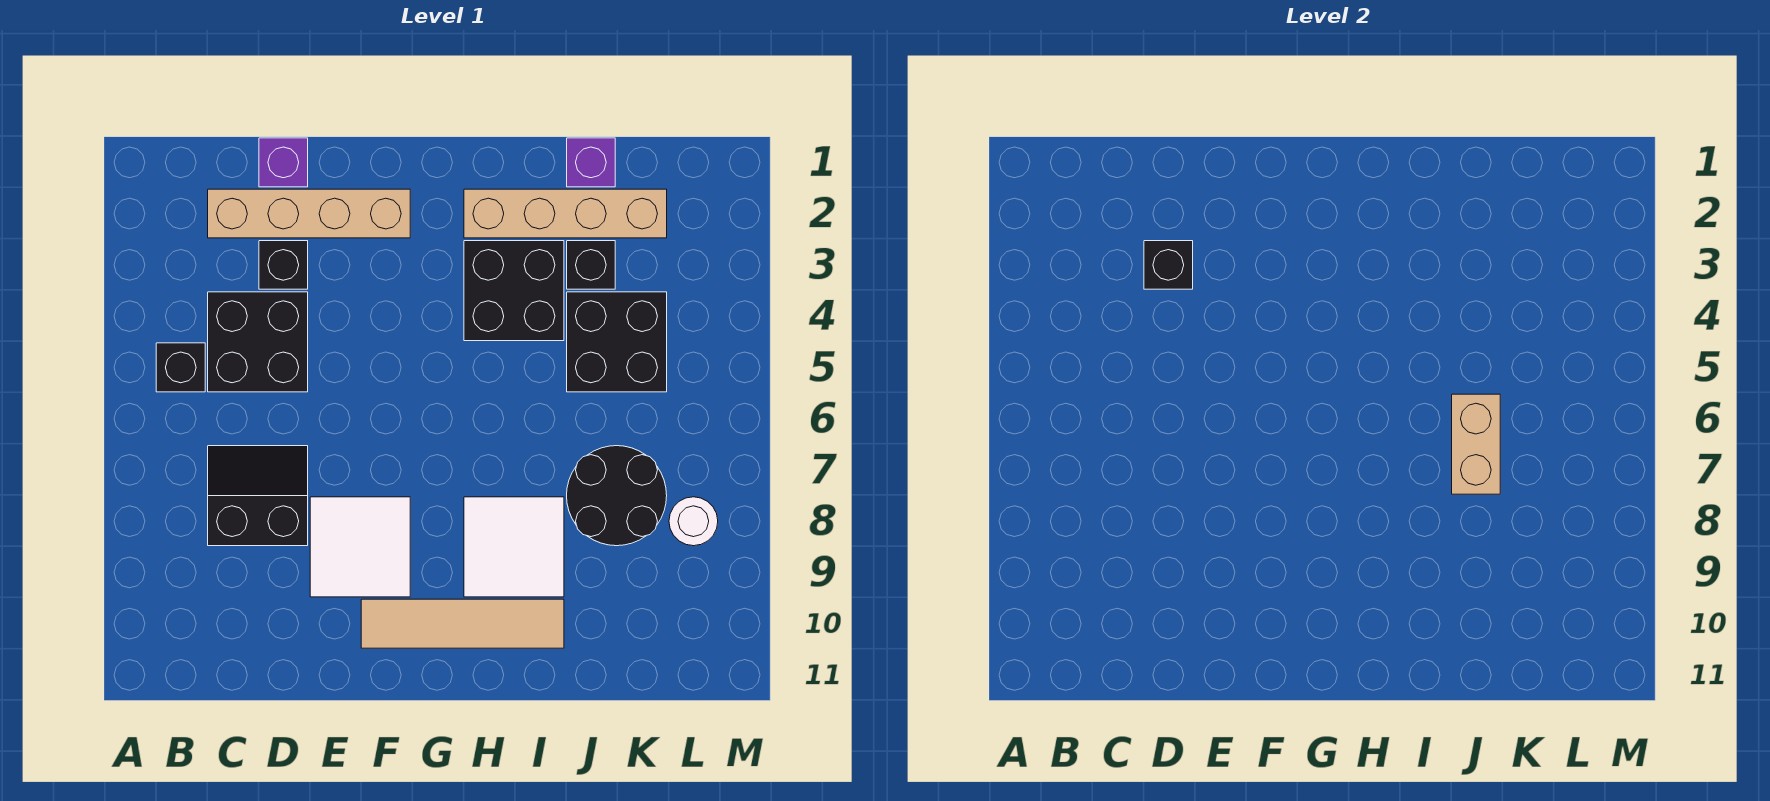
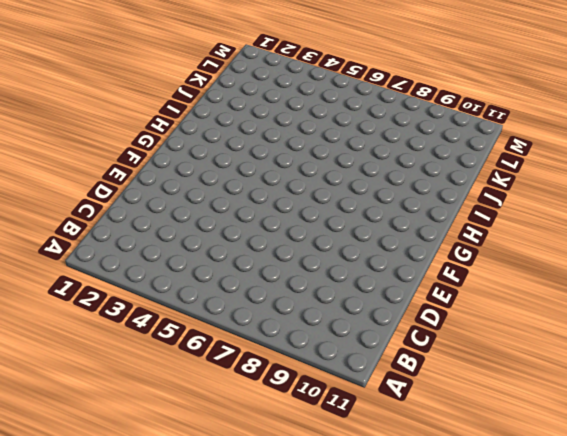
none -> black 1x1 brick [156,343,205,392]
none -> tan 1x4 brick [208,189,410,238]
none -> black 2x2 brick [208,292,308,392]

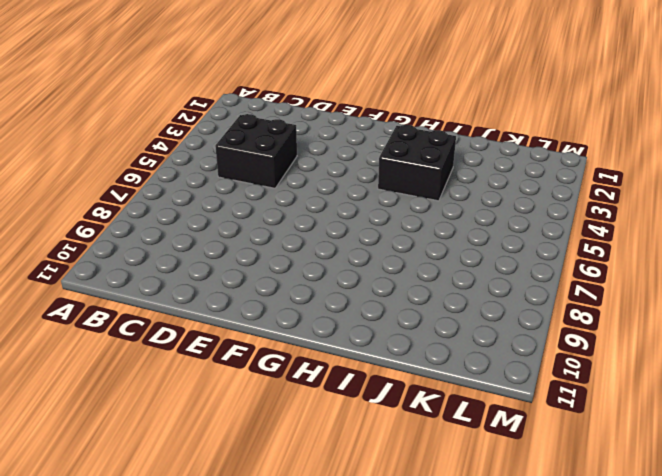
none -> black 1x1 brick [156,343,205,392]
none -> tan 1x4 brick [208,189,410,238]
none -> black 2x2 slope [208,446,308,546]

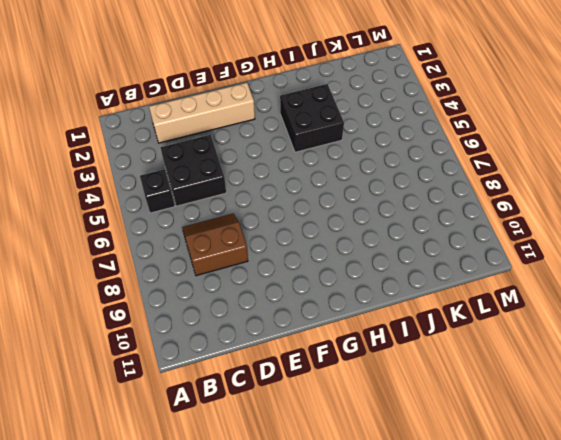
brown 2x2 slope [182,214,248,276] -> black 2x2 slope [208,446,308,546]
none -> purple 1x1 brick [259,138,308,187]
none -> black 1x1 brick [259,241,308,289]
none -> white 2x2 tile [310,497,410,597]

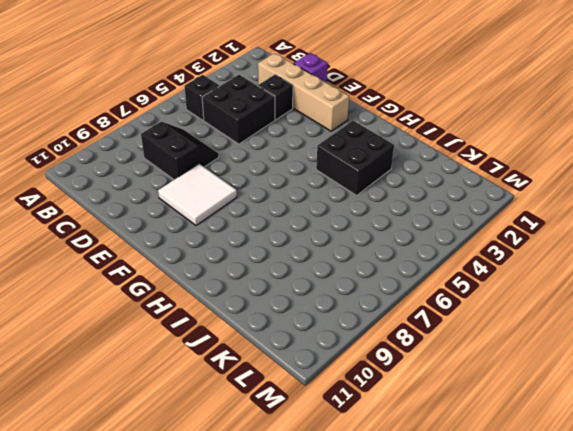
none -> tan 1x4 tile [361,599,564,648]
none -> tan 1x4 brick [464,189,667,238]
none -> white 2x2 tile [464,497,564,597]

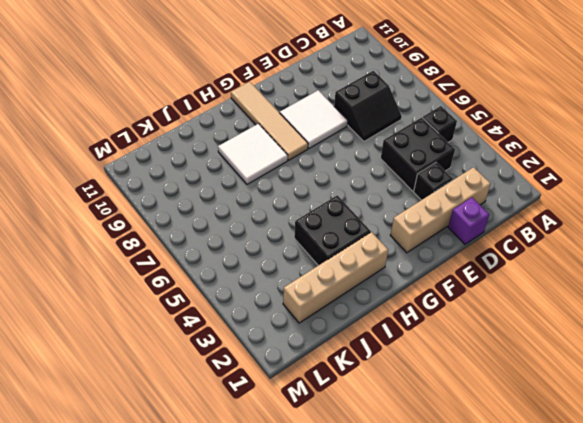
tan 1x4 tile [231,82,308,160] -> tan 1x4 tile turned to [361,599,564,648]
none -> purple 1x1 brick [567,138,615,187]
none -> black 1x1 brick [567,241,615,289]
none -> black 2x2 brick [567,292,667,392]

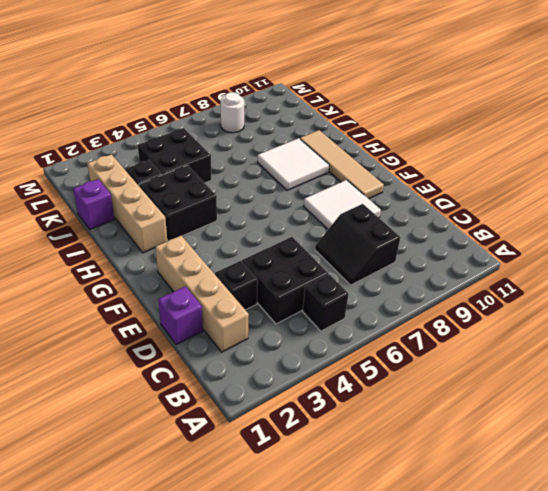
none -> black 2x2 round brick [567,446,667,546]
none -> black 1x1 brick [1144,241,1193,289]
none -> tan 1x2 brick [1452,394,1500,494]

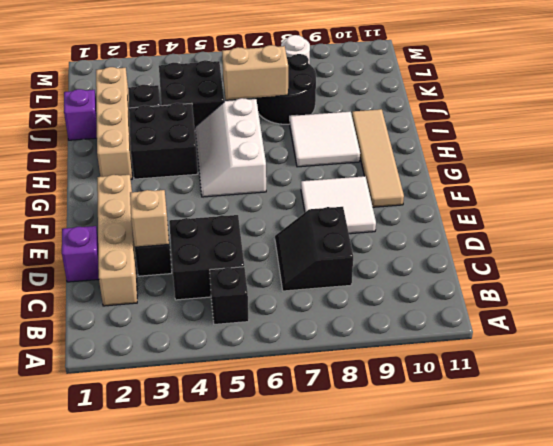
tan 1x1 brick [130,190,169,247] -> black 1x1 brick [1144,241,1193,289]
white 2x3 slope [195,98,266,197] -> none

